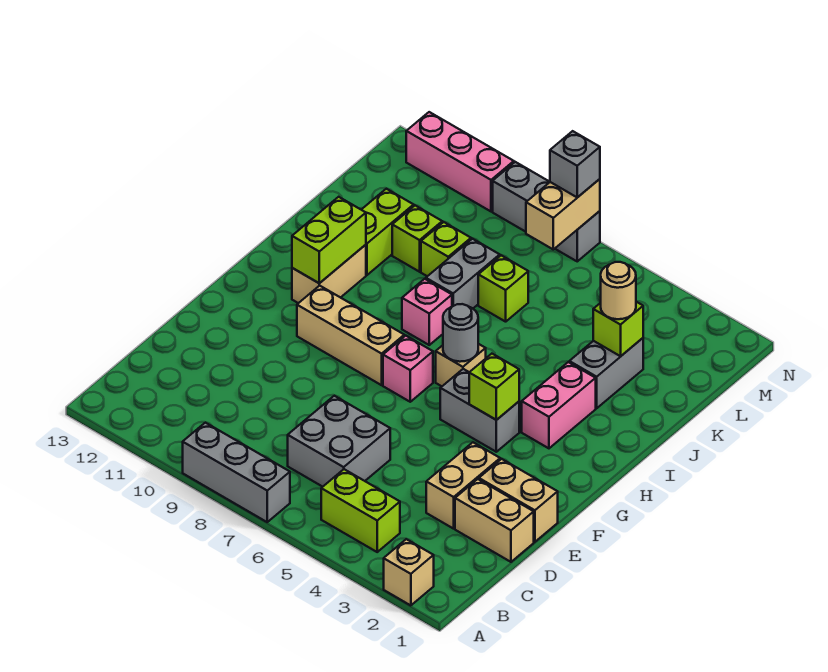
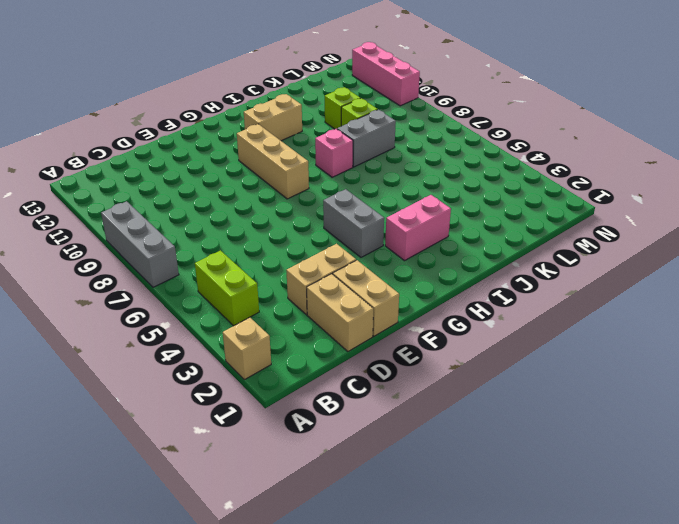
none -> grey 2x2 brick [288,396,390,487]
none -> pink 1x1 brick [383,336,433,402]
none -> tan 1x1 brick [436,344,486,386]

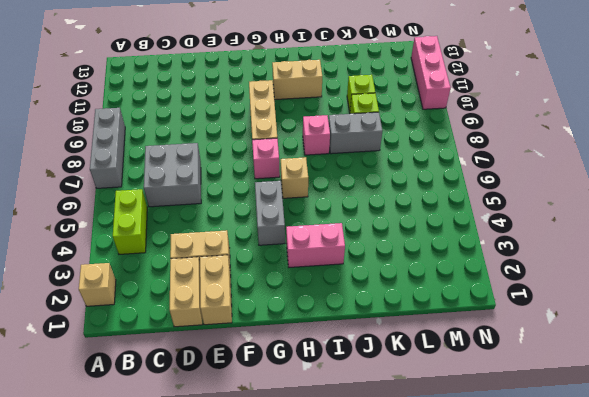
none -> grey 1x2 brick [569,338,643,408]
none -> lime 1x2 brick [361,189,414,275]
none -> lime 1x1 brick [478,255,528,322]

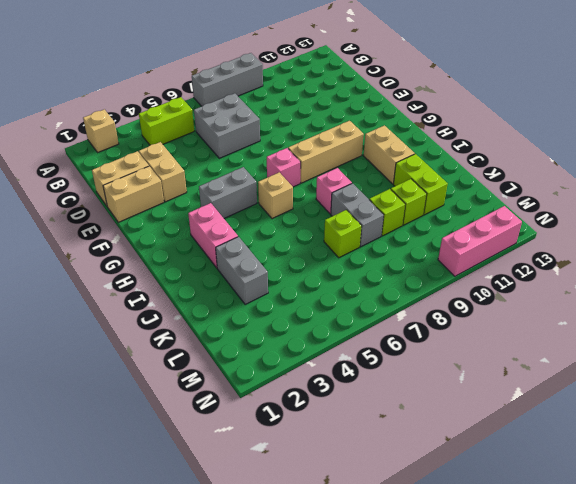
none -> grey 1x3 brick [493,162,600,261]
none -> lime 1x1 brick [469,354,519,420]
none -> grey 1x1 round brick [443,304,478,362]

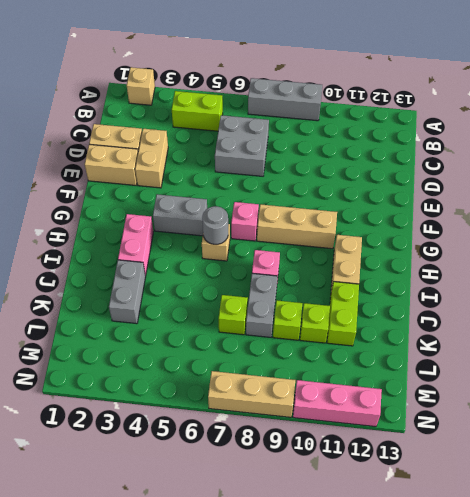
tan 1x3 brick [208,371,295,417] -> grey 1x3 brick [493,162,600,261]
none -> lime 1x1 brick [469,354,519,420]
none -> lime 1x2 brick [292,197,366,283]
none -> lime 1x1 brick [593,302,643,356]

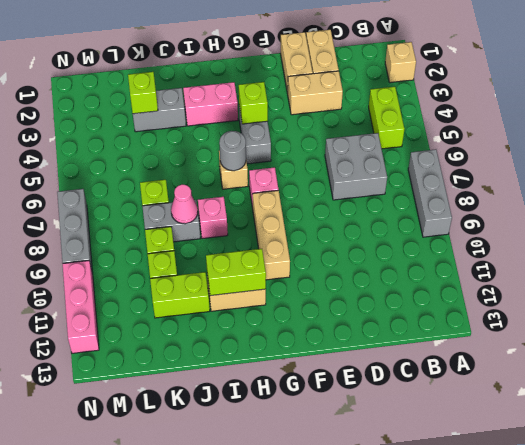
pink 1x1 cone [171,185,198,224] -> none
none -> tan 1x2 brick [526,179,600,249]
none -> tan 1x1 round brick [601,262,636,319]
none -> grey 1x1 brick [550,131,600,197]

